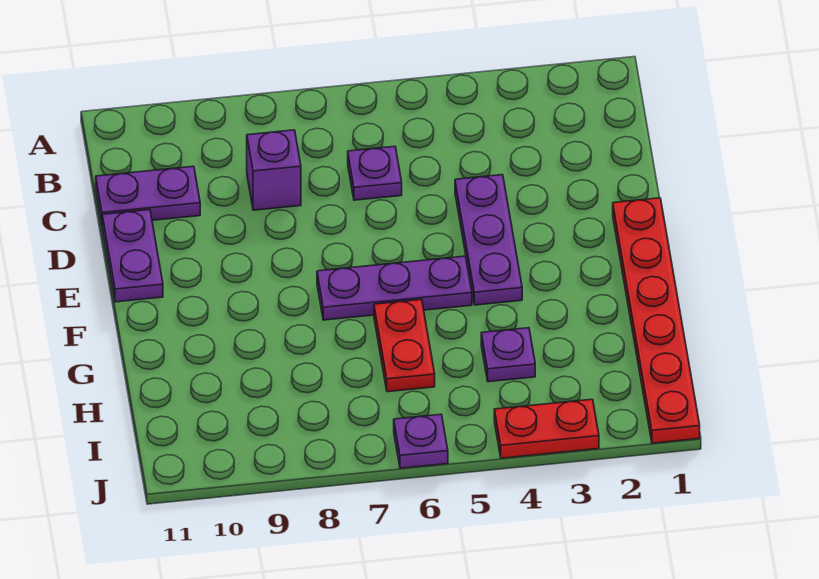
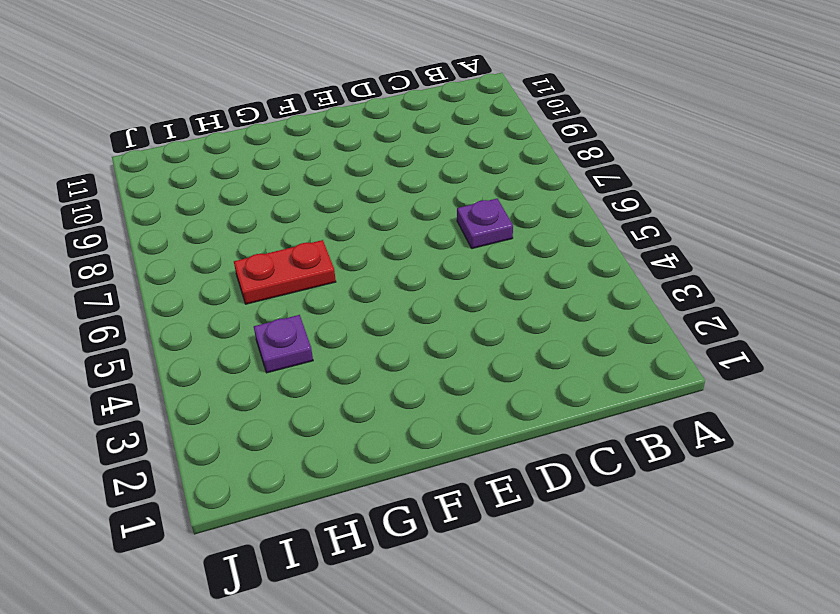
none -> purple 1x1 brick [247,130,301,210]
none -> purple 1x2 plate [96,166,200,223]

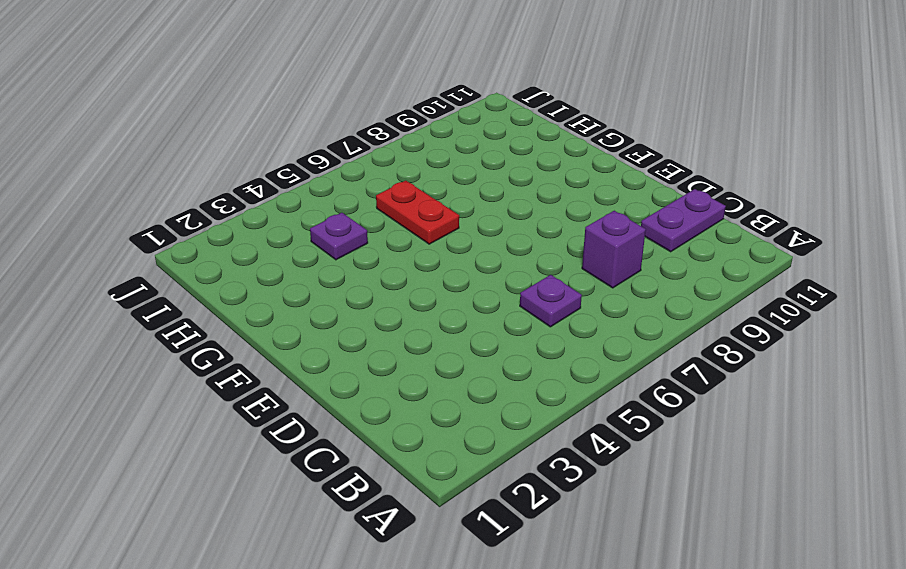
none -> purple 1x3 plate [455,175,522,305]
none -> purple 1x2 plate [102,210,163,302]

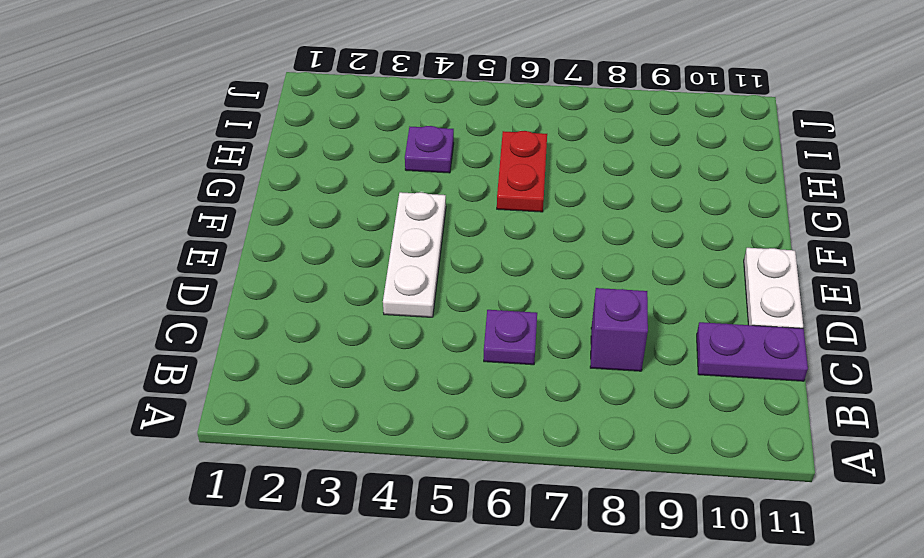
white 1x3 plate [383,192,446,317] -> purple 1x3 plate [455,175,522,305]
white 1x2 plate [744,248,803,328] -> purple 1x2 plate [102,210,163,302]
none -> red 1x6 plate [613,198,700,443]
none -> purple 1x3 plate [317,256,472,320]

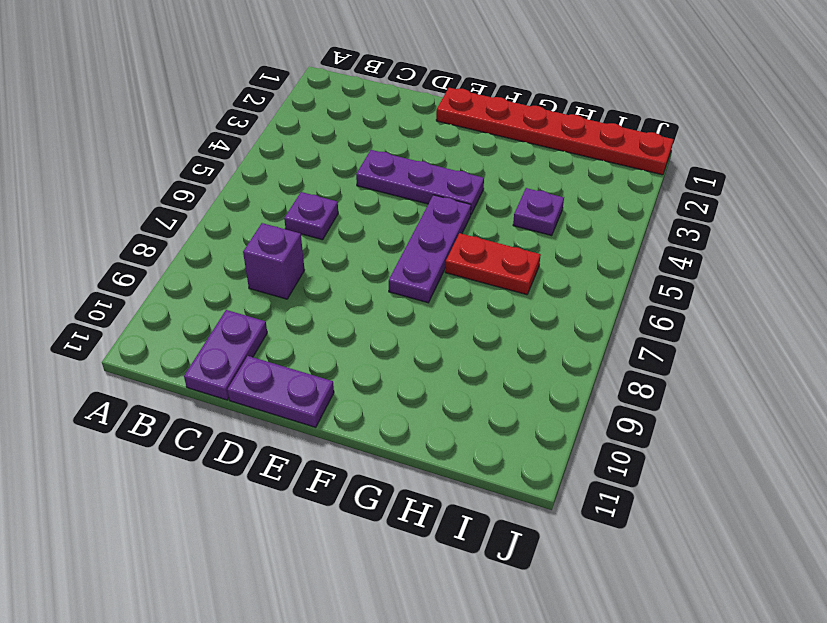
none -> red 1x2 plate [494,399,599,458]
none -> purple 1x1 plate [394,414,448,468]

